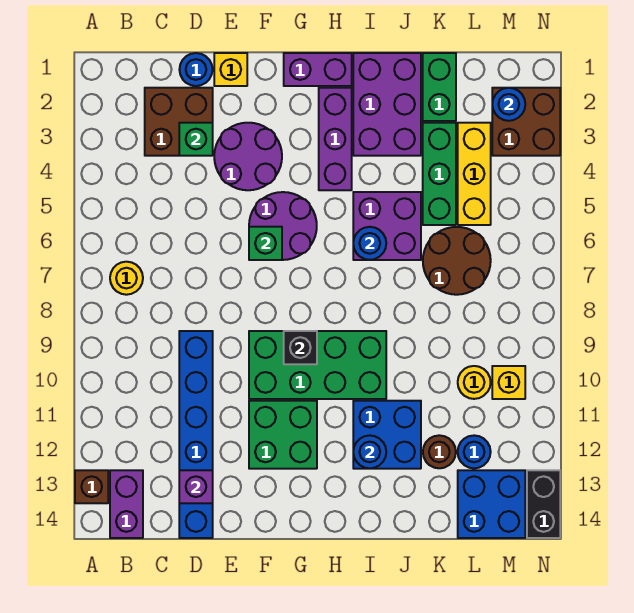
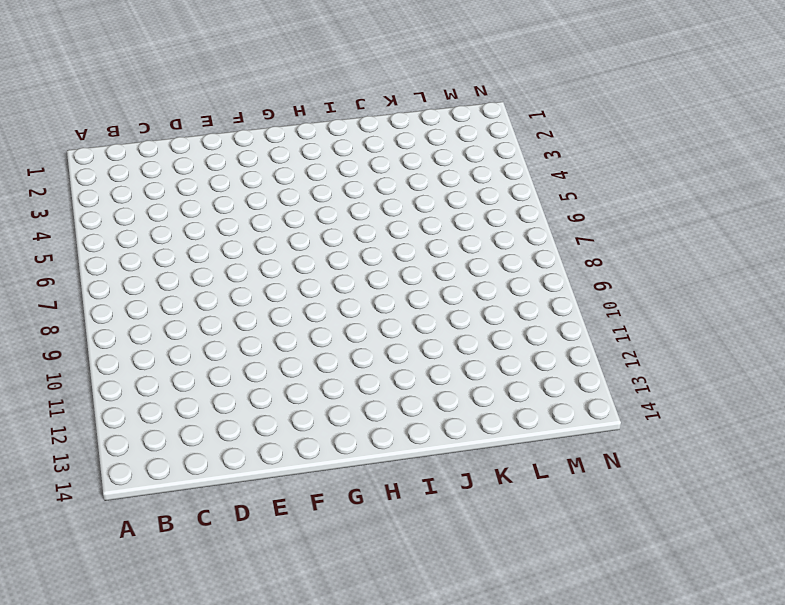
none -> brown 1x1 brick [75,470,108,503]
none -> yellow 1x1 round brick [110,262,143,295]
none -> purple 1x2 brick [110,470,143,538]
none -> brown 2x2 brick [145,88,213,156]

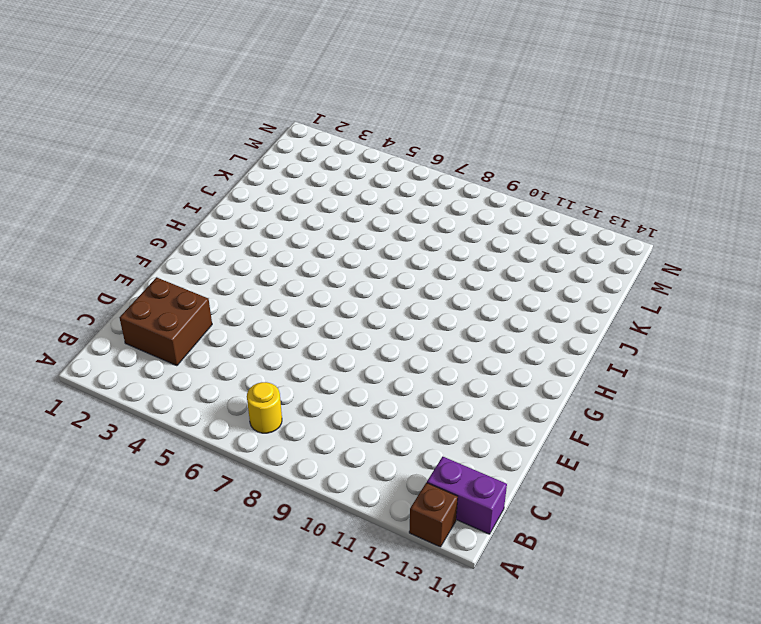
none -> blue 1x1 round brick [179,53,213,86]
none -> blue 1x6 brick [179,331,213,538]
none -> yellow 1x1 brick [214,53,247,86]
none -> purple 2x2 round brick [214,123,282,190]

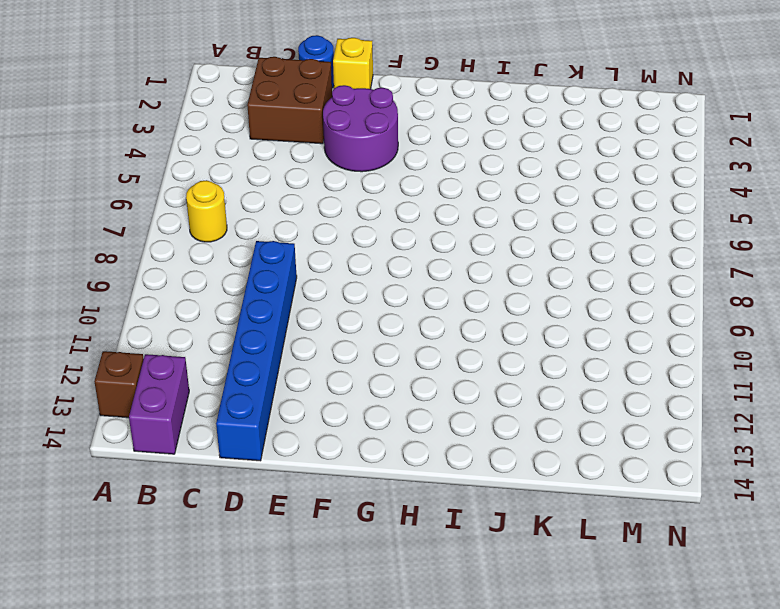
none -> purple 2x2 round brick [249,192,317,260]
none -> green 2x4 brick [249,331,386,399]
none -> green 2x2 brick [249,401,317,469]
none -> purple 1x2 brick [284,53,352,86]

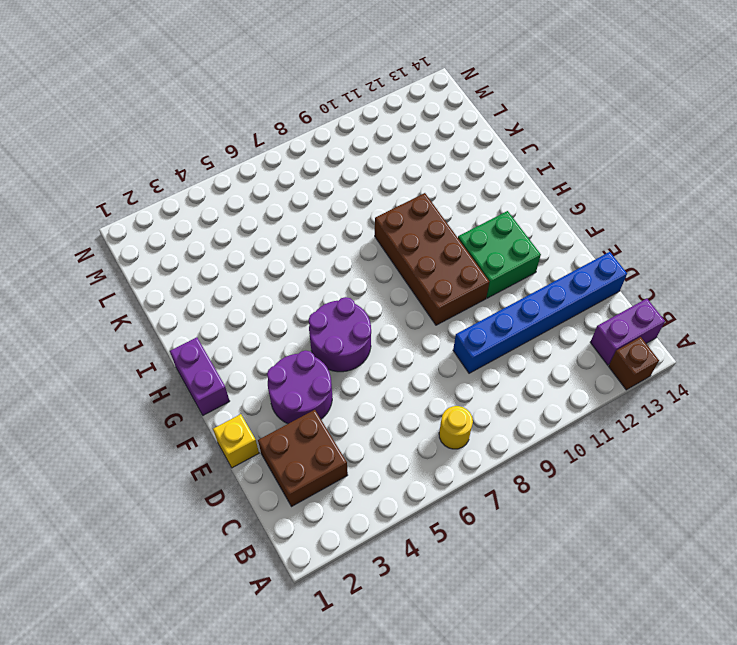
brown 2x4 brick [375,193,489,325] -> green 2x4 brick [249,331,386,399]
none -> blue 1x1 round brick [179,53,213,86]
none -> purple 1x3 brick [319,88,352,190]
none -> purple 2x3 brick [353,53,421,156]
none -> purple 2x2 brick [353,192,421,260]

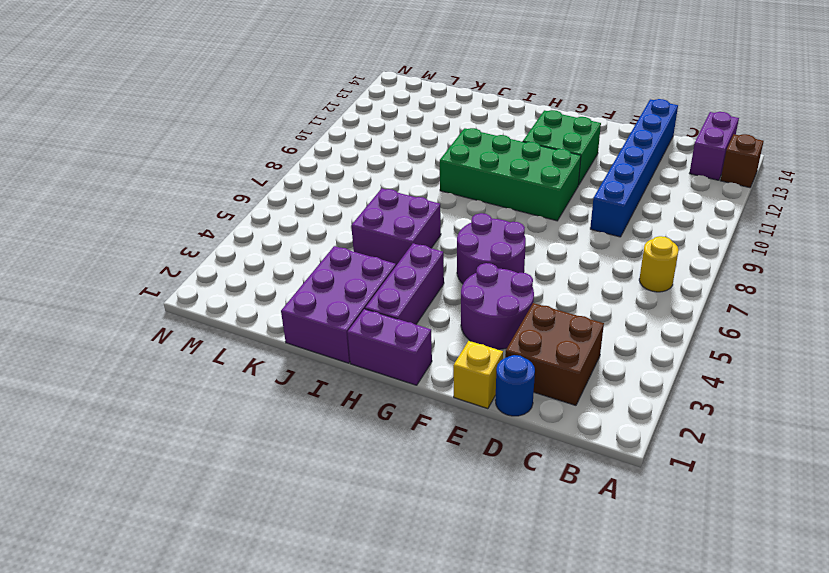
none -> blue 2x2 brick [353,401,421,469]
none -> green 1x2 brick [423,53,456,121]
none -> green 1x3 brick [423,123,456,225]
none -> brown 2x2 round brick [423,227,491,295]

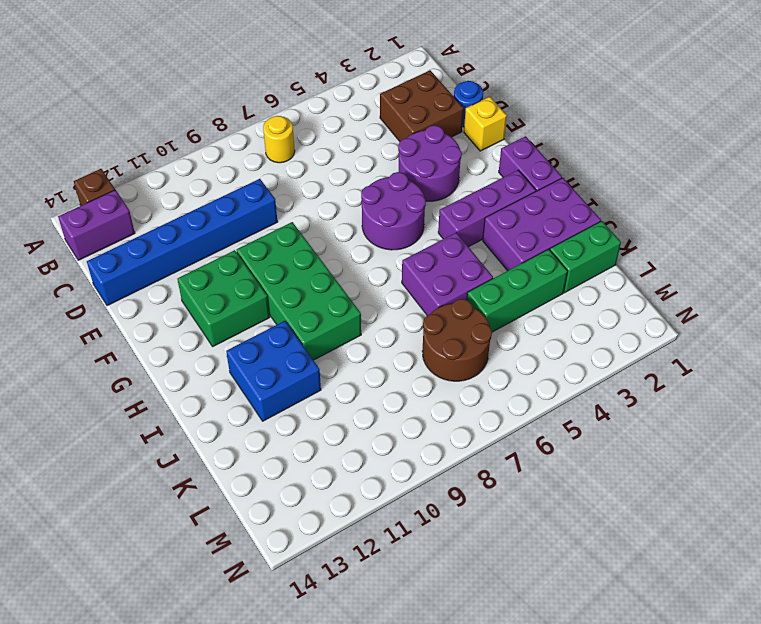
none -> brown 1x1 round brick [423,435,456,468]
none -> yellow 1x3 brick [458,123,491,225]
none -> yellow 1x1 round brick [458,366,491,399]
none -> blue 1x1 round brick [458,435,491,468]

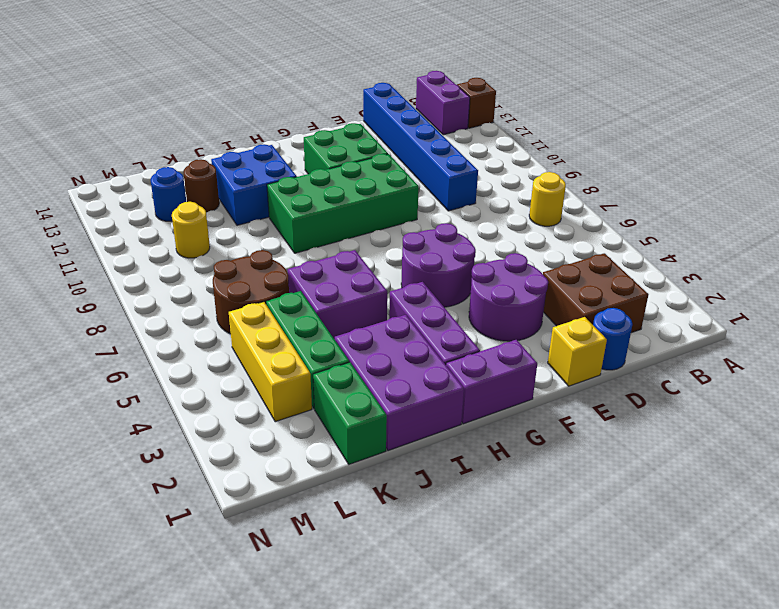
none -> blue 2x2 brick [458,470,525,538]
none -> brown 2x2 brick [492,88,560,156]
none -> yellow 1x1 brick [492,366,525,399]
none -> black 1x2 brick [527,470,560,538]

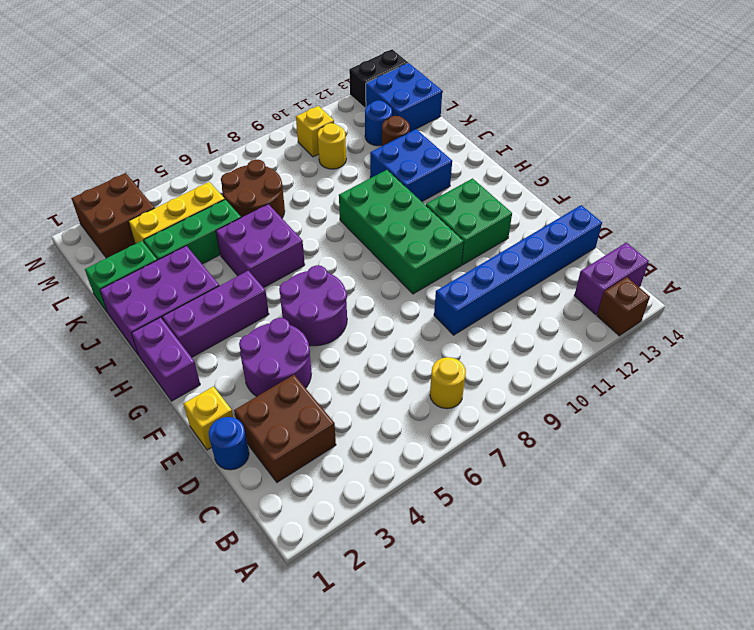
none -> green 1x1 brick [179,123,213,156]
none -> purple 1x1 brick [179,470,213,503]
none -> green 1x1 brick [249,227,282,260]
none -> black 1x1 brick [284,331,317,364]

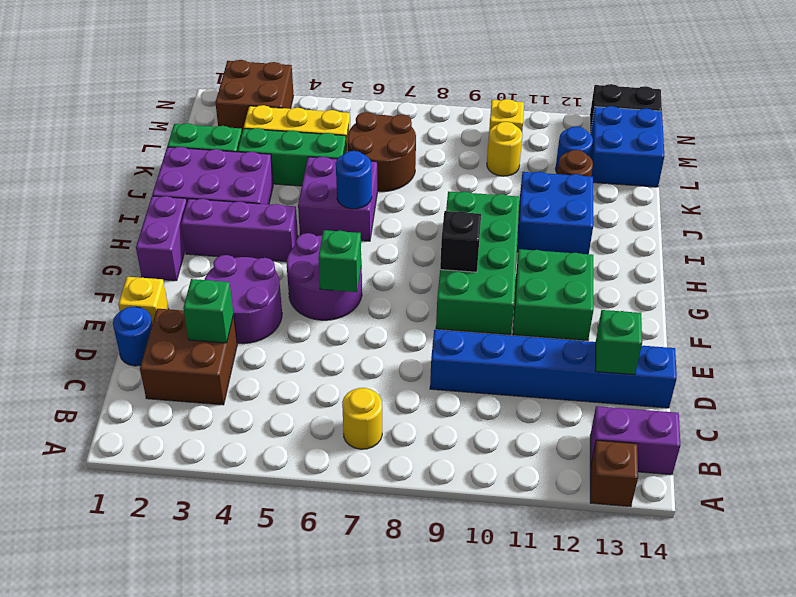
green 1x1 brick [596,310,642,375] -> purple 1x1 brick [179,470,213,503]
none -> blue 1x1 round brick [353,435,386,469]
none -> blue 1x1 round brick [492,88,525,121]

